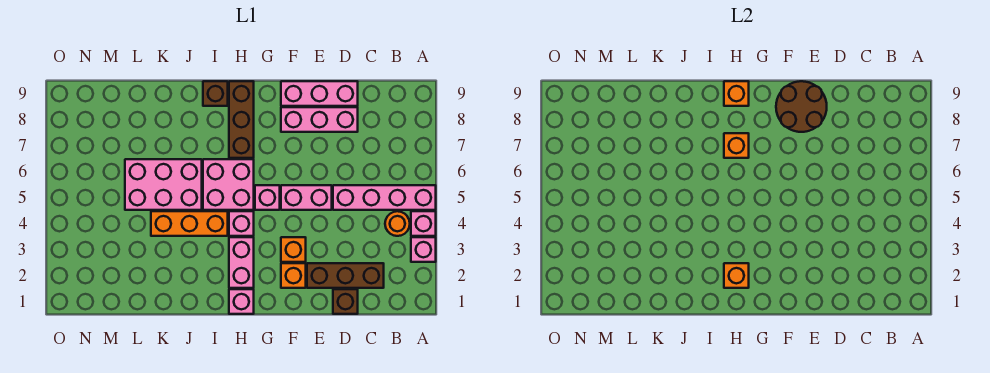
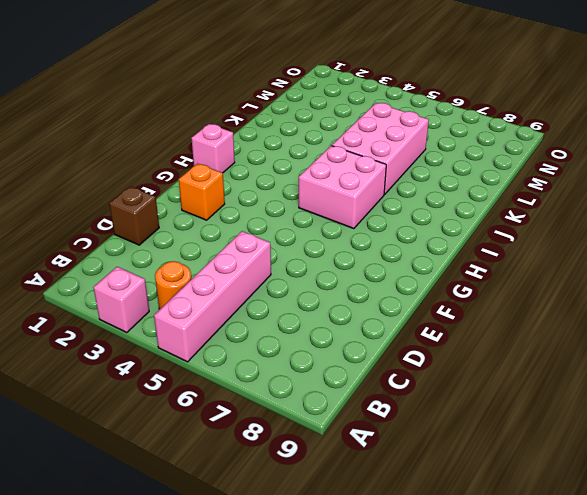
none -> pink 1x1 brick [411,211,436,236]
none -> brown 1x3 brick [307,263,384,288]
none -> pink 1x3 brick [281,107,358,132]

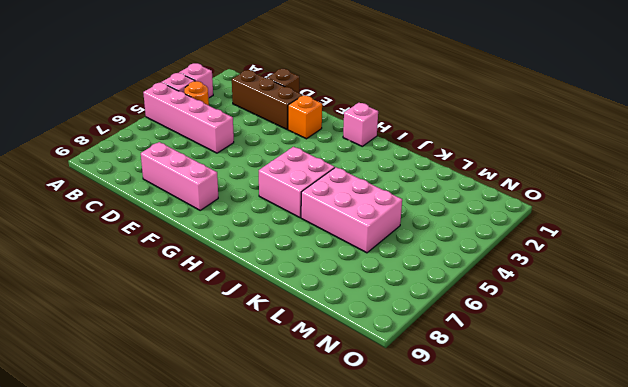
none -> pink 1x3 brick [281,81,358,106]
none -> pink 1x2 brick [281,185,332,210]
none -> orange 1x1 brick [281,237,306,262]

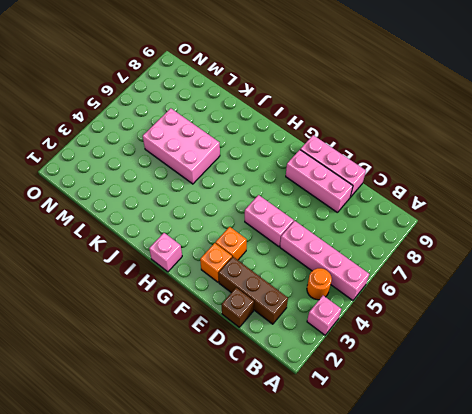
none -> pink 1x1 brick [411,211,436,236]
none -> pink 1x1 brick [255,185,280,210]
none -> pink 1x2 brick [229,237,254,288]

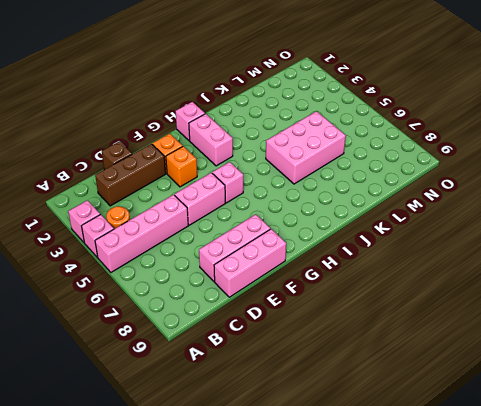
none -> pink 1x1 brick [229,211,254,236]
none -> pink 2x2 brick [203,159,254,210]
none -> brown 1x3 brick [229,81,254,158]

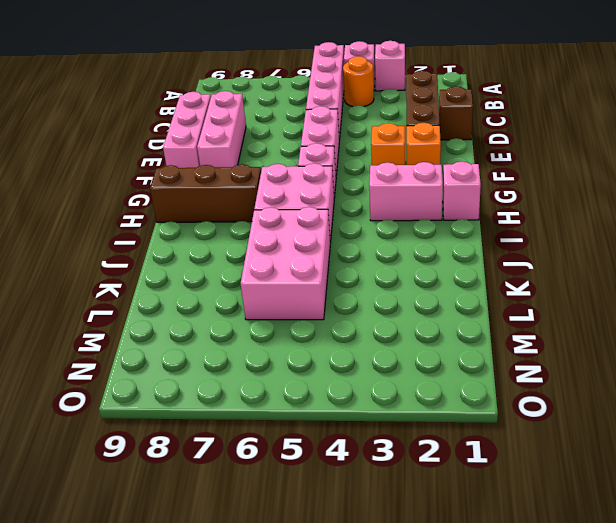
none -> pink 1x1 brick [229,211,254,236]
none -> orange 1x3 brick [151,211,228,236]
none -> brown 1x1 brick [203,81,228,106]

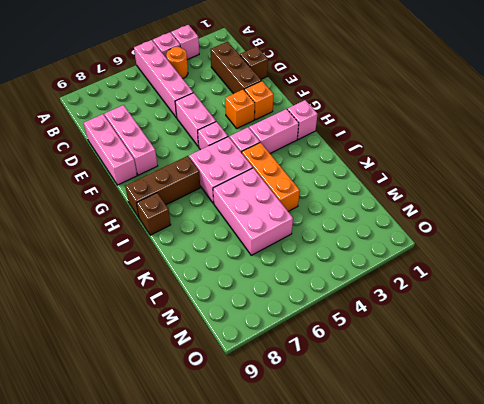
none -> brown 2x2 round brick [776,81,827,132]
none -> orange 1x1 brick [724,263,749,288]
none -> orange 1x1 brick [724,133,749,158]

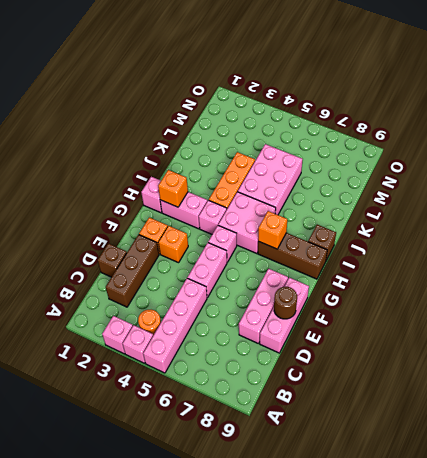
brown 1x1 round brick [274,287,297,319] -> brown 2x2 round brick [776,81,827,132]
none -> orange 1x1 brick [724,81,749,106]

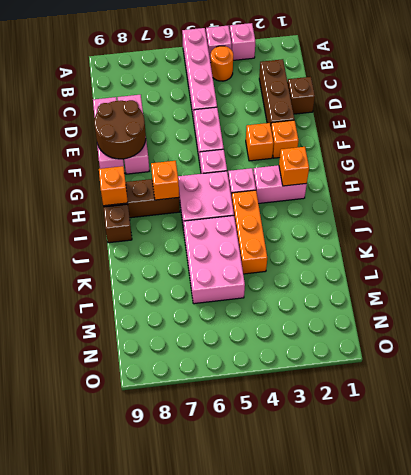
none -> pink 1x1 brick [229,289,254,314]

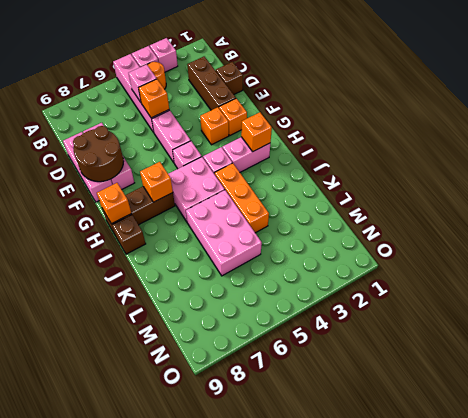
pink 1x1 brick [129,65,157,102] -> pink 1x1 brick moved to [229,289,254,314]
orange 1x1 brick [139,79,169,118] -> none

